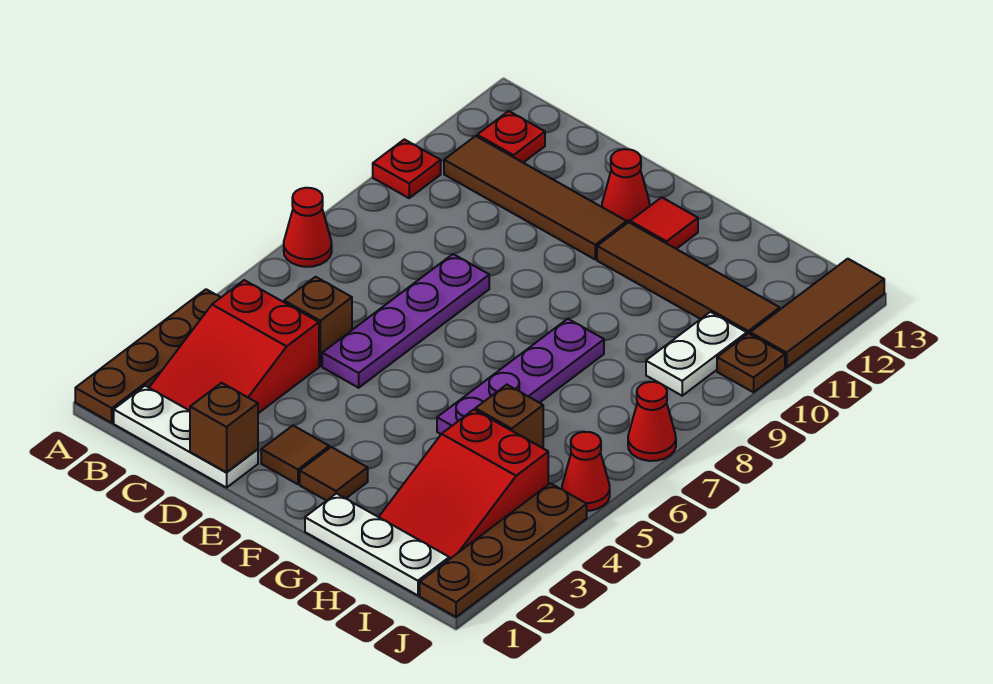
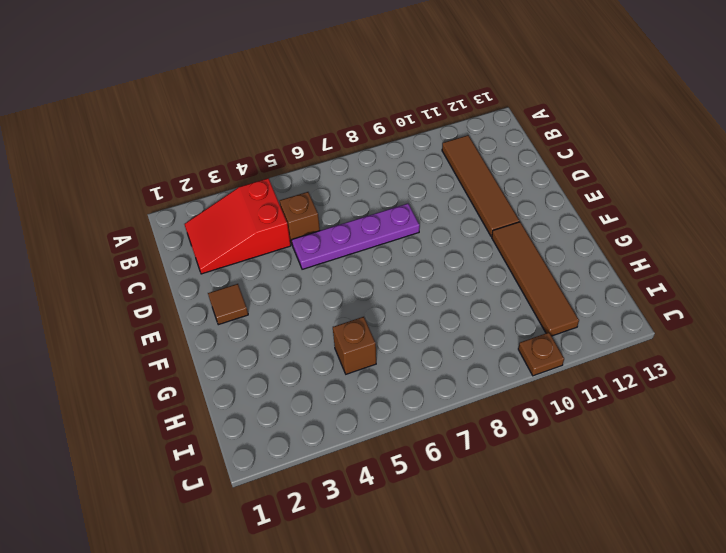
none -> brown 1x4 plate [75,289,221,423]
none -> red 1x1 cone [284,188,332,267]
none -> red 1x1 plate [373,139,441,198]

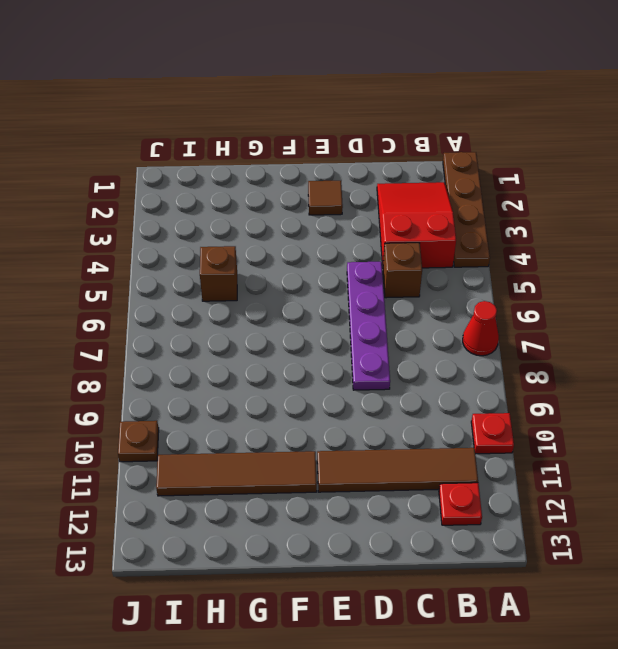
none -> white 1x3 plate [114,386,258,488]
none -> red 1x1 cone [602,149,650,223]
none -> brown 1x1 tile [300,447,368,501]

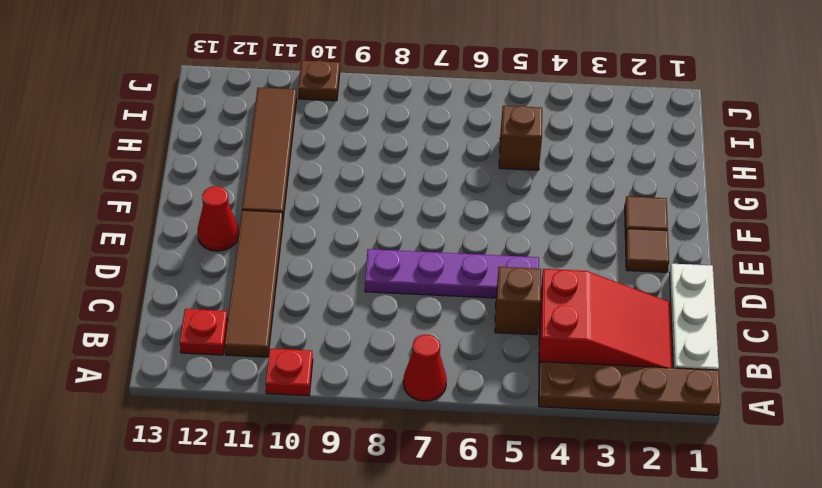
none -> red 1x1 tile [630,197,698,249]
none -> white 1x3 plate [305,494,449,595]
none -> purple 1x4 plate [437,319,604,434]

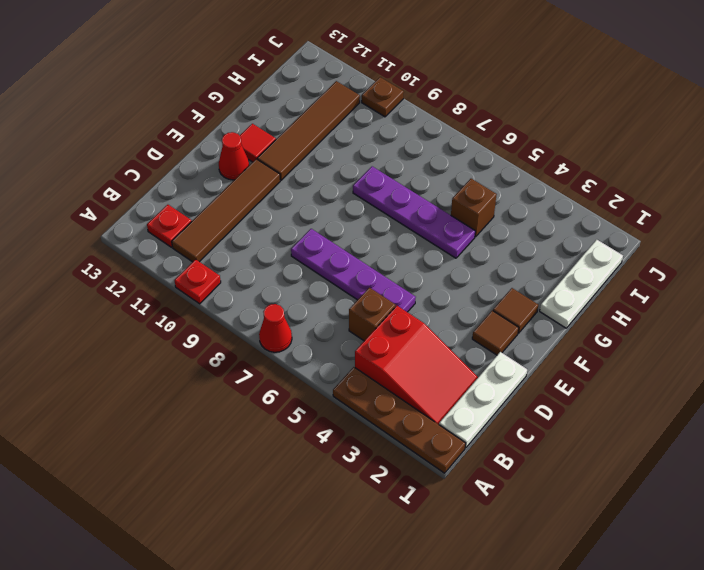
none -> red 2x3 slope [379,410,548,559]
none -> white 1x2 plate [646,312,747,396]
none -> brown 1x4 plate [420,483,587,617]

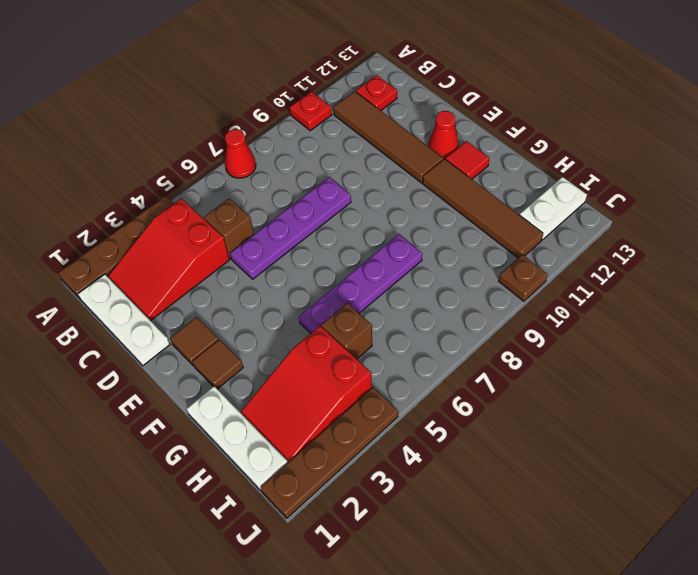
white 1x2 plate [520,177,587,240] -> white 1x2 plate moved to [646,312,747,396]
none -> red 1x1 cone [562,432,610,511]
none -> red 1x1 cone [628,382,676,461]
none -> brown 1x3 tile [750,259,884,367]

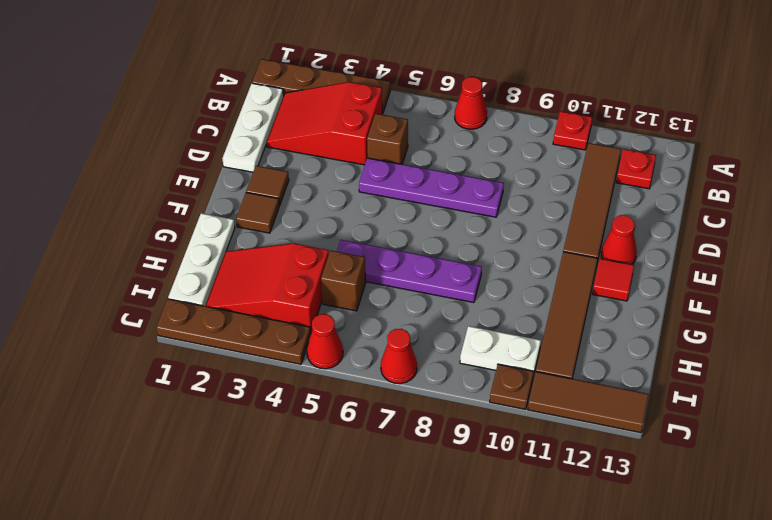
none -> brown 1x1 brick [190,383,258,472]

